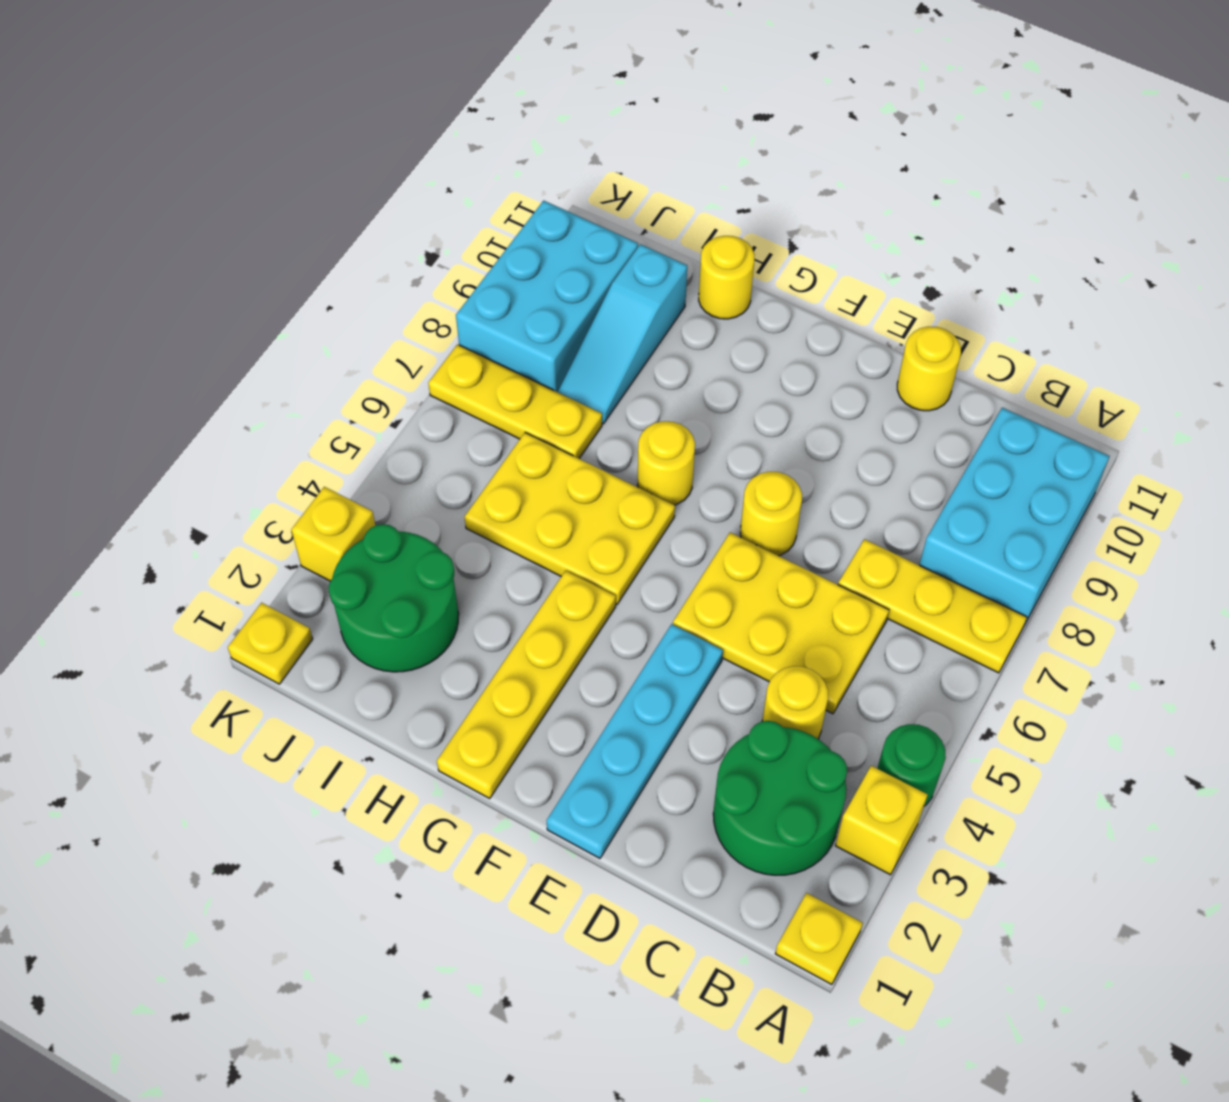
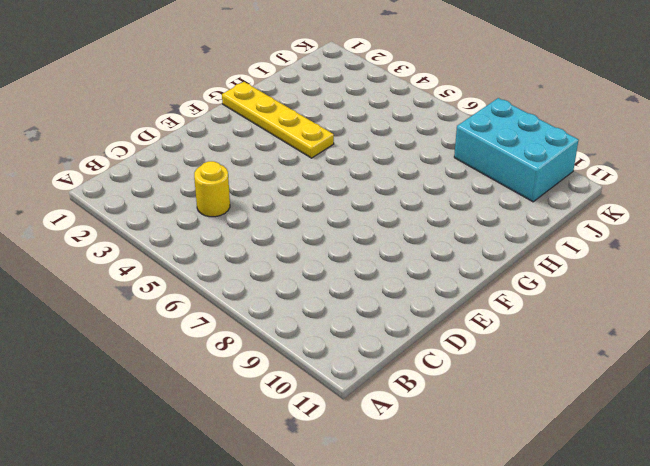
none -> yellow 1x1 plate [775,893,863,985]
none -> yellow 1x1 brick [835,766,928,875]
none -> green 1x1 round brick [877,724,946,806]

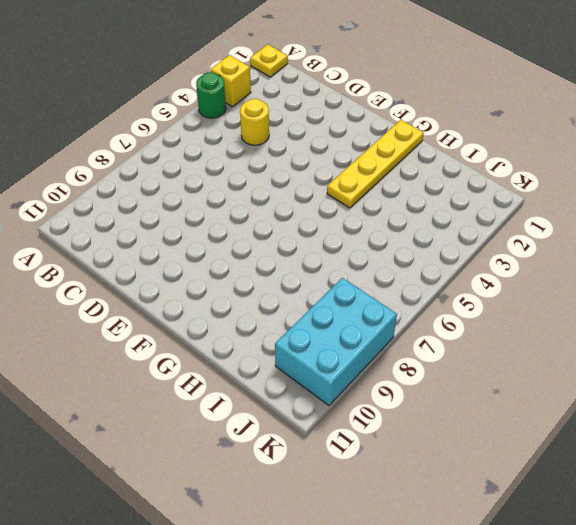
none -> yellow 1x3 plate [838,539,1027,673]
none -> cyan 2x3 brick [919,408,1110,625]
none -> green 2x2 round brick [713,721,847,875]

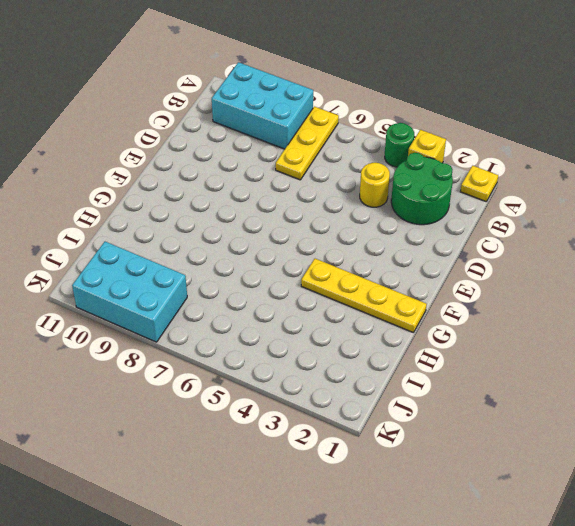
none -> yellow 2x3 plate [673,532,889,714]
none -> yellow 1x1 round brick [897,326,961,411]
none -> cyan 1x4 plate [547,624,723,858]

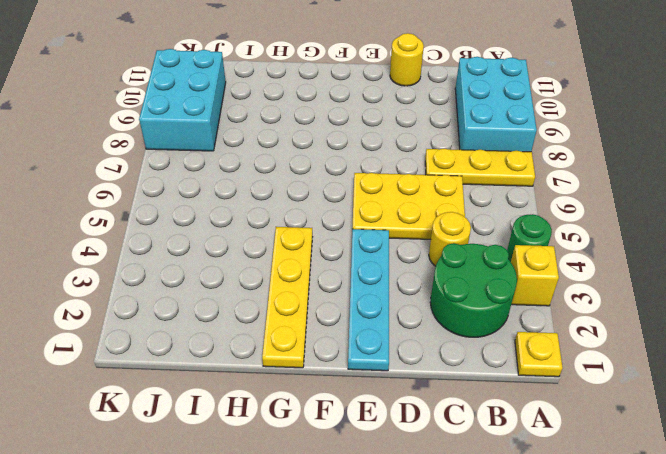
none -> yellow 1x1 round brick [740,472,802,556]
none -> yellow 2x3 plate [465,433,675,605]
none -> yellow 1x1 round brick [637,421,695,505]

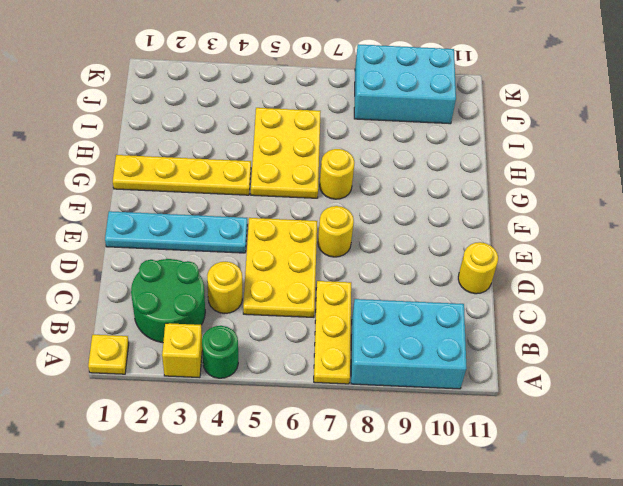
none -> yellow 1x1 round brick [699,236,755,319]
none -> green 2x2 round brick [329,524,459,672]
none -> yellow 1x3 plate [428,344,602,459]

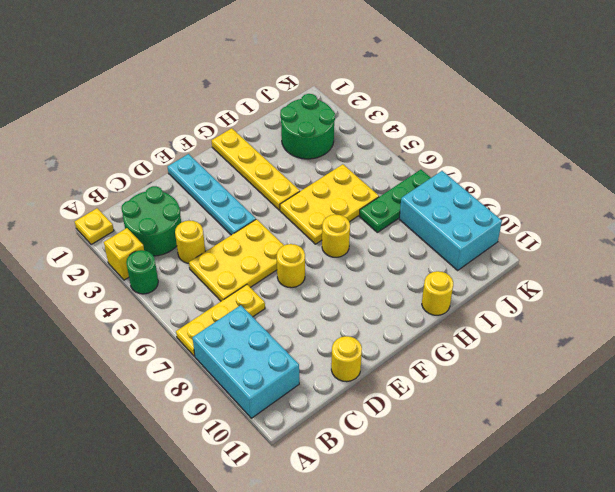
green 1x3 plate [359,170,431,232] -> yellow 1x3 plate [428,344,602,459]
none -> cyan 1x3 slope [558,244,687,424]
none -> yellow 1x1 plate [228,603,313,684]
none -> yellow 1x1 brick [291,487,375,581]

